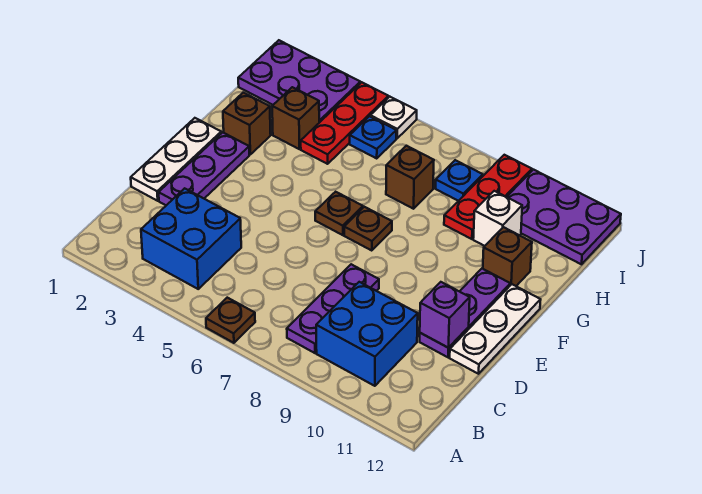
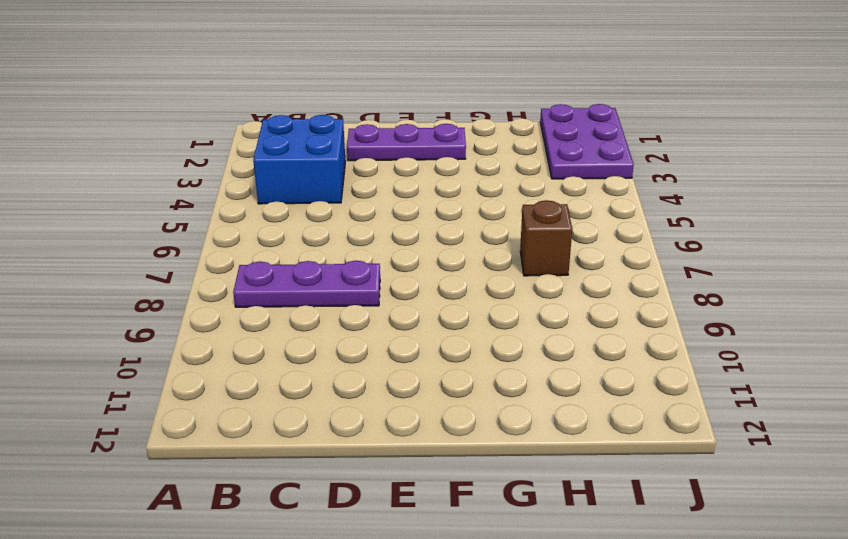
none -> brown 1x1 plate [206,298,255,343]
none -> blue 2x2 brick [316,282,418,386]
none -> white 1x3 plate [131,118,221,201]

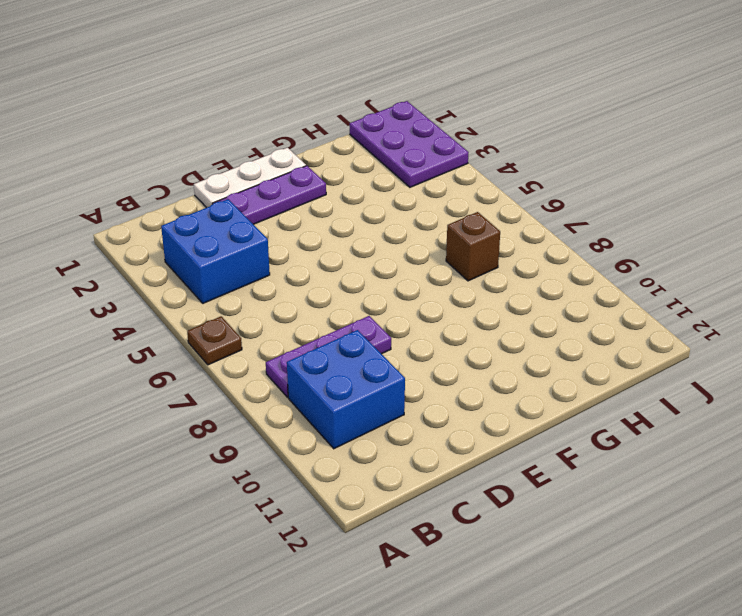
none -> purple 1x3 plate [420,268,510,357]
none -> white 1x3 plate [450,284,541,374]
none -> brown 1x1 plate [315,192,363,235]

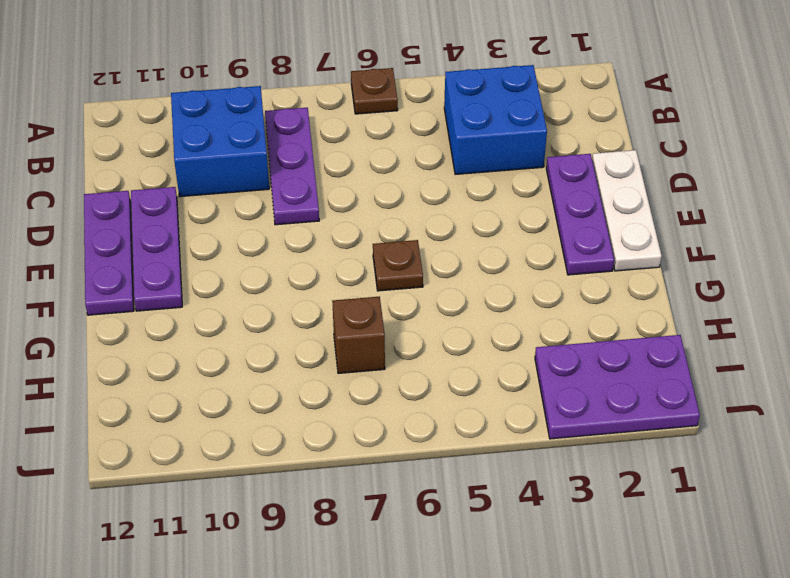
purple 1x3 plate [84,191,134,315] -> white 1x3 plate [450,284,541,374]
none -> brown 1x1 plate [344,207,392,251]
none -> brown 1x1 brick [223,93,271,154]
none -> brown 1x1 brick [483,227,532,286]

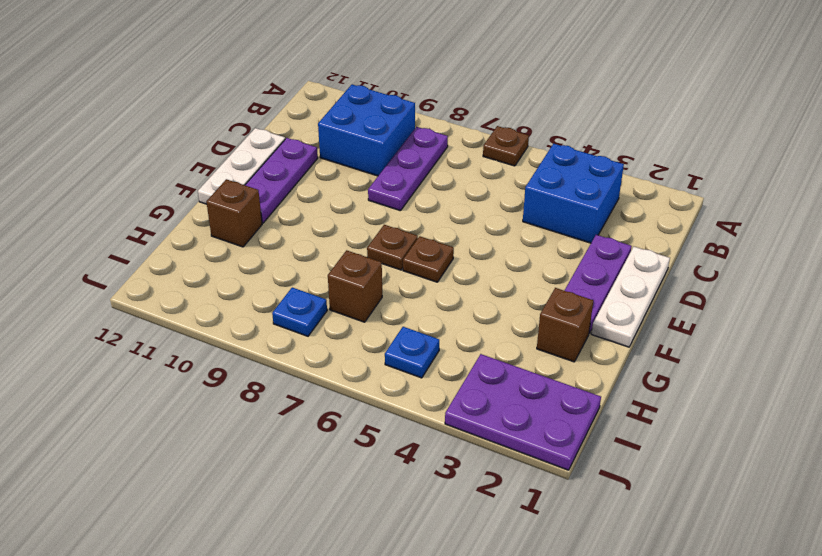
none -> brown 1x1 brick [272,87,319,149]
none -> red 1x3 plate [301,82,388,164]
none -> red 1x3 plate [444,155,532,239]

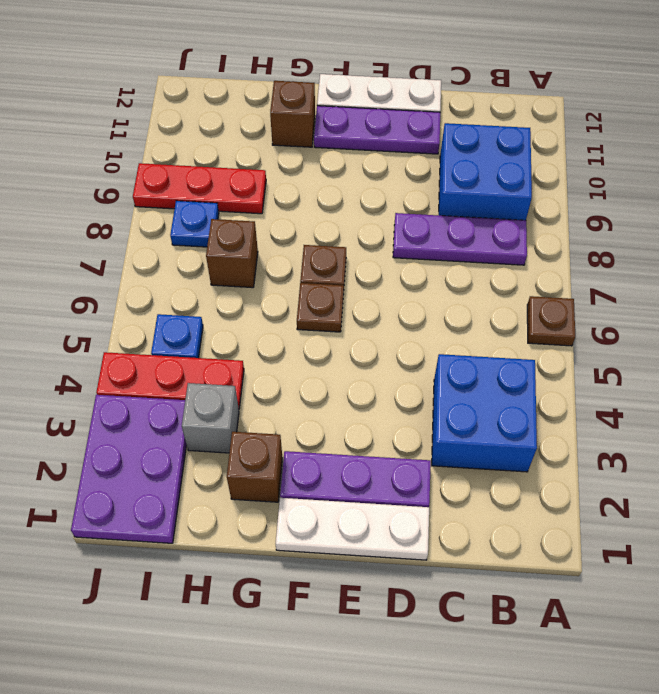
grey 1x1 brick [182,383,239,453] -> brown 1x1 brick [272,87,319,149]
none -> white 1x1 brick [473,191,522,246]
none -> purple 2x3 plate [507,170,621,264]
none -> white 1x1 plate [370,97,417,138]

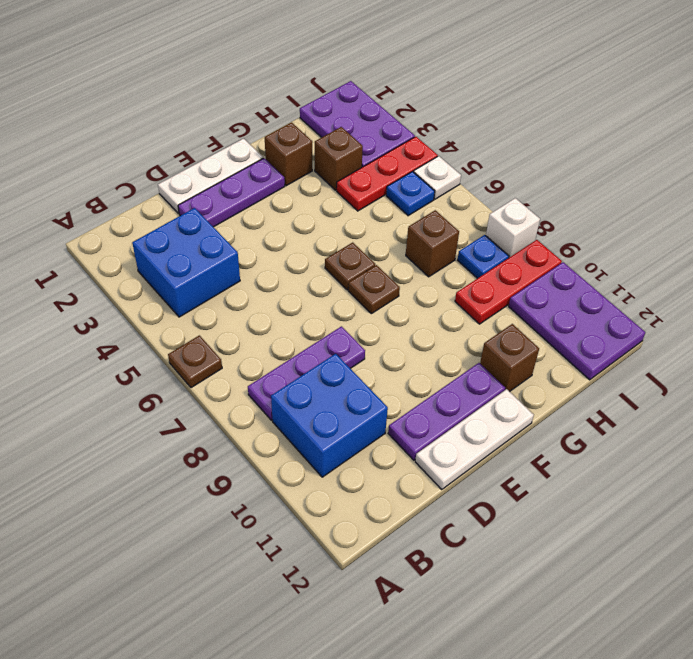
white 1x1 brick [486,198,540,258] -> white 1x1 brick moved to [473,191,522,246]
none -> purple 1x1 brick [420,282,470,347]

